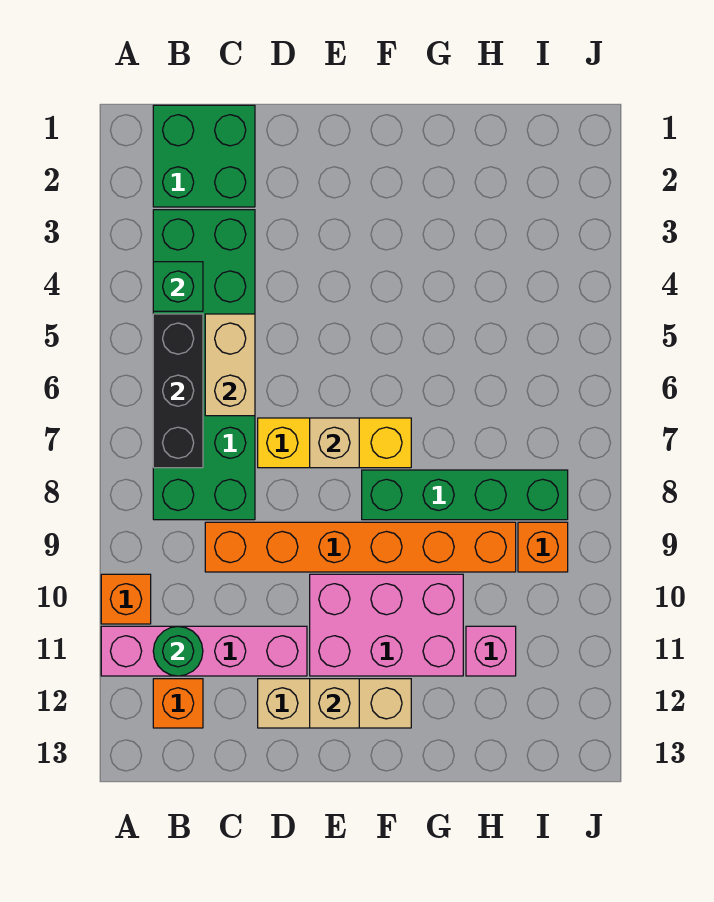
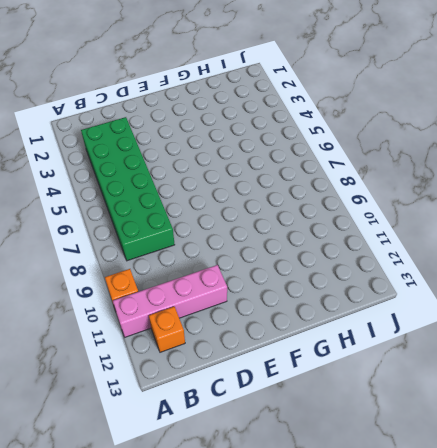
none -> green 2x2 brick [153,105,255,207]
none -> orange 1x6 brick [205,522,516,572]
none -> yellow 1x3 brick [258,418,411,468]

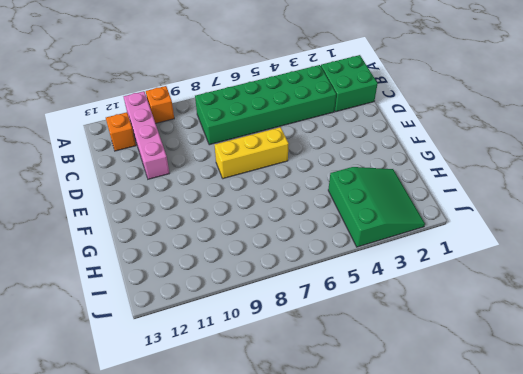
yellow 1x3 brick [215,127,289,179] -> yellow 1x3 brick turned to [258,418,411,468]
green 3x3 slope [328,167,425,247] -> none
none -> orange 1x6 brick [205,522,516,572]
none -> tan 1x3 brick [258,679,411,728]
none -> pink 2x3 brick [310,574,463,676]

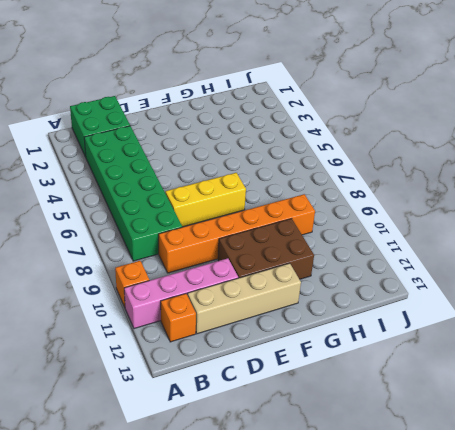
tan 1x4 brick [188,263,301,334] -> tan 1x3 brick [258,679,411,728]
brown 2x3 brick [218,219,314,279] -> pink 2x3 brick [310,574,463,676]
none -> green 1x4 brick [362,470,568,520]
none -> pink 1x1 brick [466,626,516,676]
none -> orange 1x1 brick [518,522,568,572]

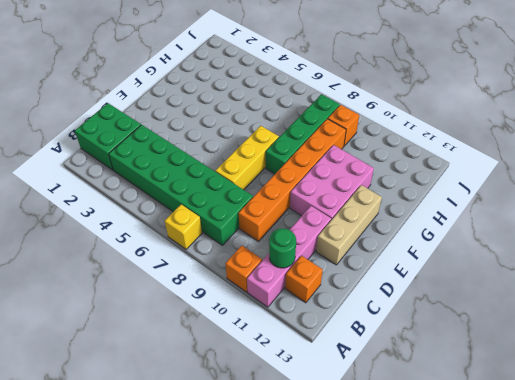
yellow 1x1 brick [165,204,202,249] -> none
none -> pink 1x1 brick [466,626,516,676]
none -> green 1x1 brick [153,262,203,311]
none -> black 1x3 brick [153,314,203,468]

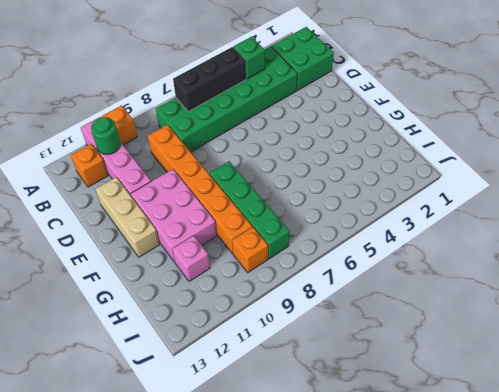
none -> yellow 1x3 brick [258,418,411,468]
none -> tan 1x2 brick [205,314,255,416]
none -> tan 1x1 brick [310,418,359,468]

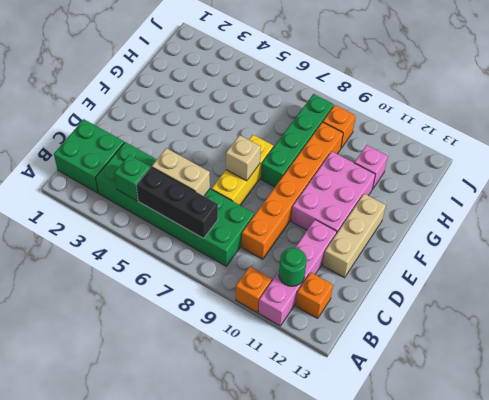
none -> tan 1x1 brick [310,679,359,728]

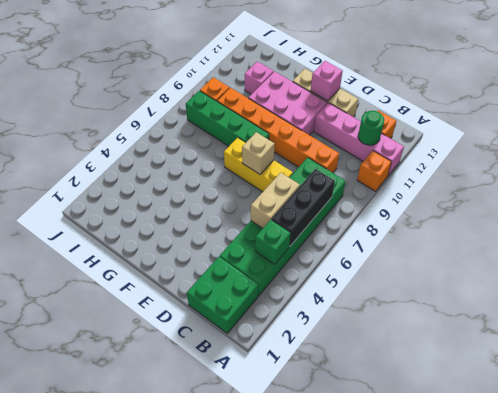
pink 1x1 brick [311,61,343,101] -> tan 1x1 brick [310,679,359,728]

